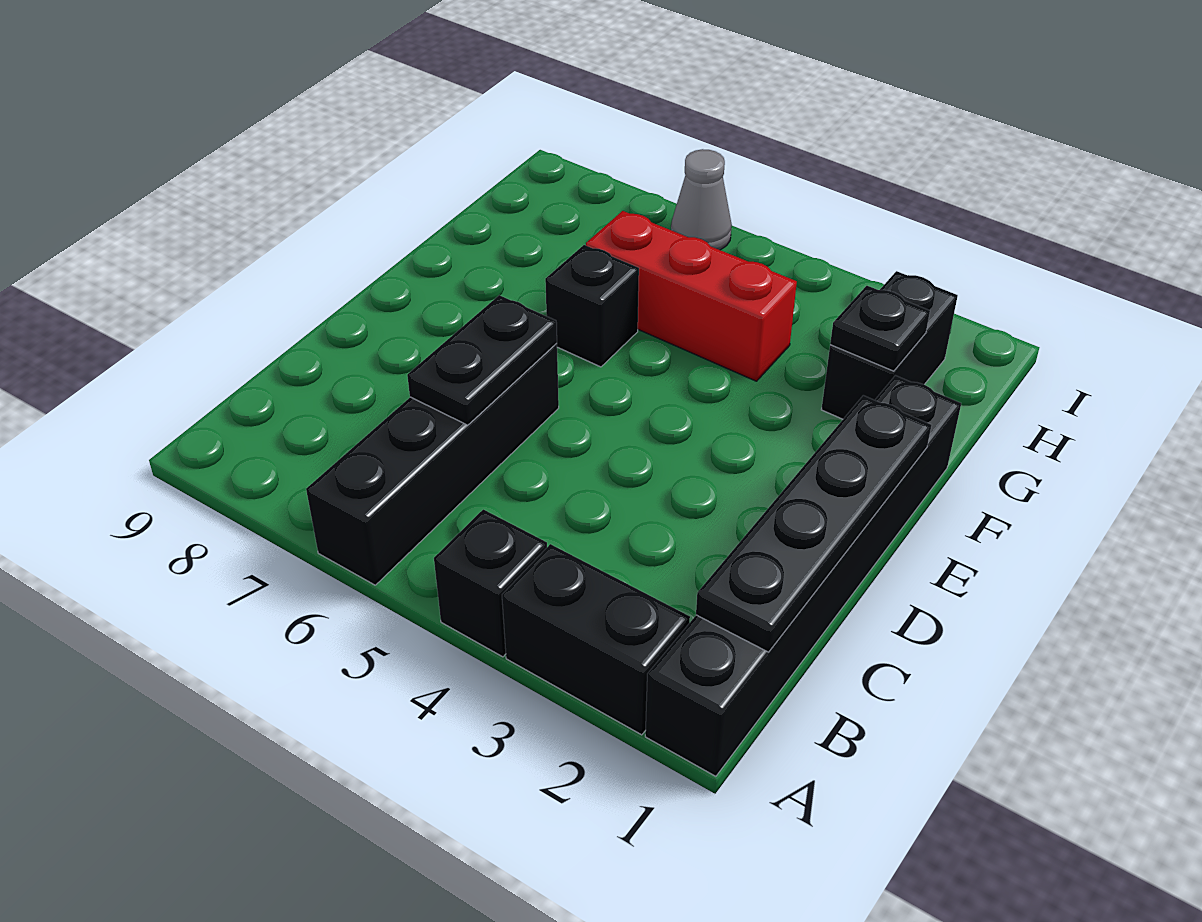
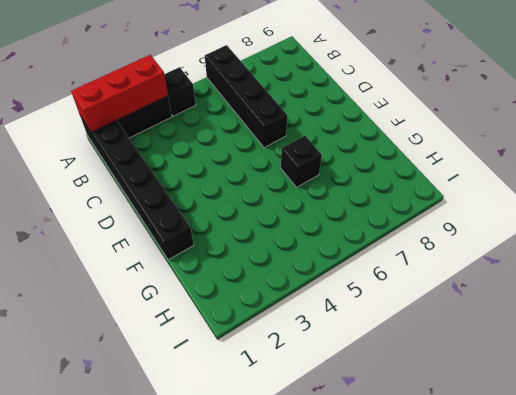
red 1x3 brick [71,55,168,132] -> red 1x3 brick moved to [586,211,797,381]
none -> black 1x2 brick [821,271,958,419]
none -> grey 1x1 cone [671,149,732,250]

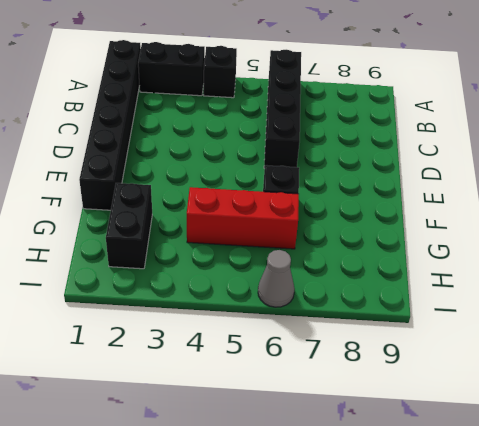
none -> black 1x4 plate [696,395,932,652]
none -> black 1x2 plate [407,295,557,425]

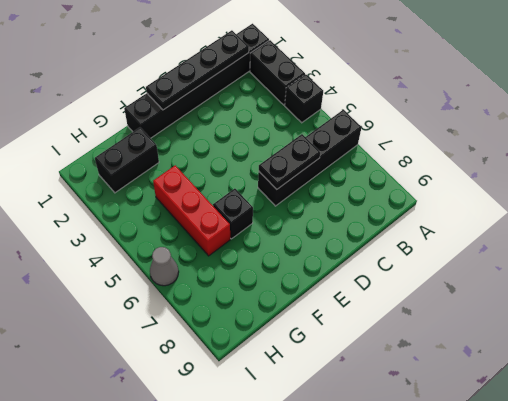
none -> black 1x1 plate [830,286,930,371]

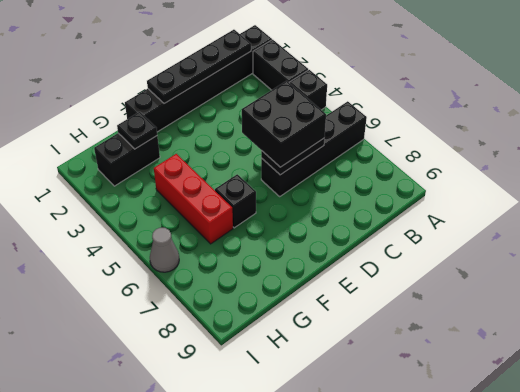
black 2x2 brick [242,81,326,167] -> none

